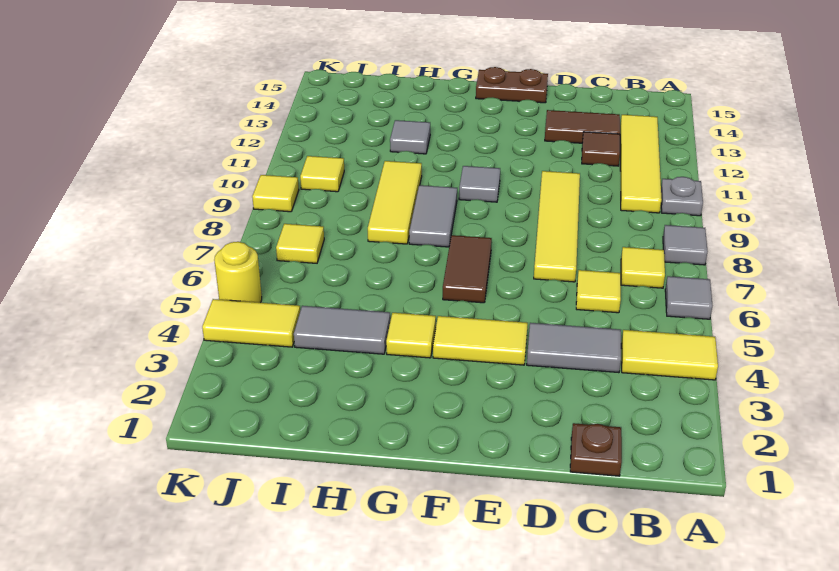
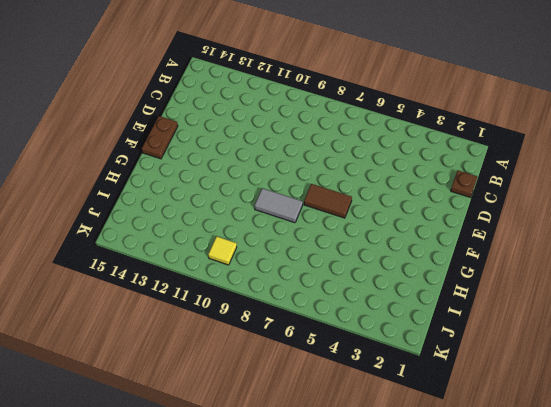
none -> yellow 1x2 tile [621,330,718,380]
none -> grey 1x1 tile [665,276,712,319]
none -> grey 1x1 tile [663,225,708,265]

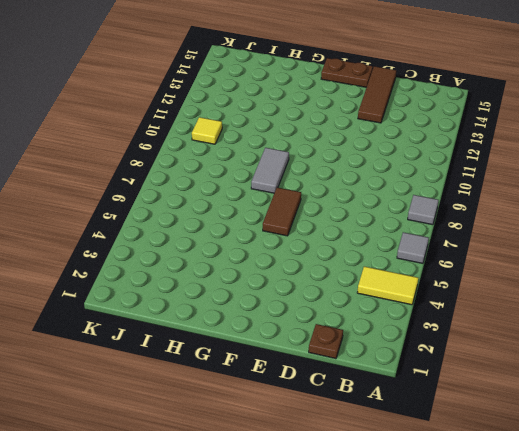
brown 1x3 tile [358,66,396,123] -> brown 1x2 tile [545,110,620,143]
none -> grey 1x1 plate [661,177,703,216]
none -> yellow 1x1 tile [621,247,665,288]
none -> yellow 1x4 tile [620,115,662,213]

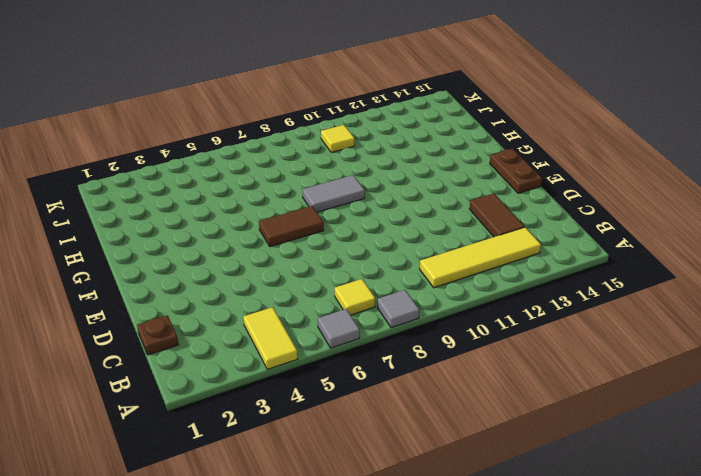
none -> grey 1x1 plate [661,177,703,216]
none -> grey 1x2 tile [527,323,621,373]
none -> yellow 1x1 tile [576,270,621,313]

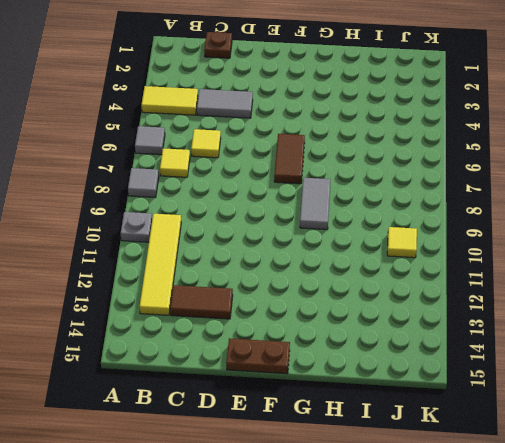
none -> brown 1x1 tile [582,132,620,166]
none -> yellow 1x4 tile [534,171,580,282]
none -> yellow 1x2 tile [433,316,528,365]

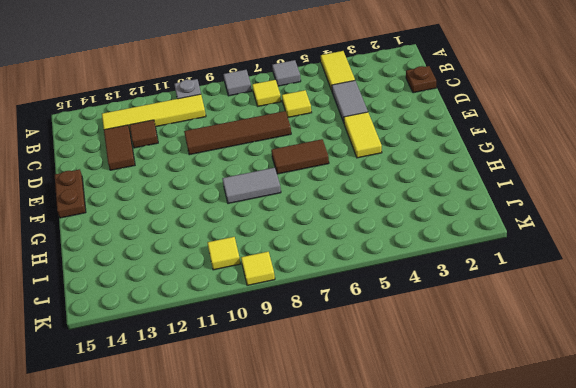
brown 1x4 tile [184,111,291,155] -> yellow 1x4 tile [534,171,580,282]
none -> grey 1x1 tile [459,166,500,202]
none -> yellow 1x1 tile [386,313,436,358]
none -> grey 1x2 tile [294,306,390,354]

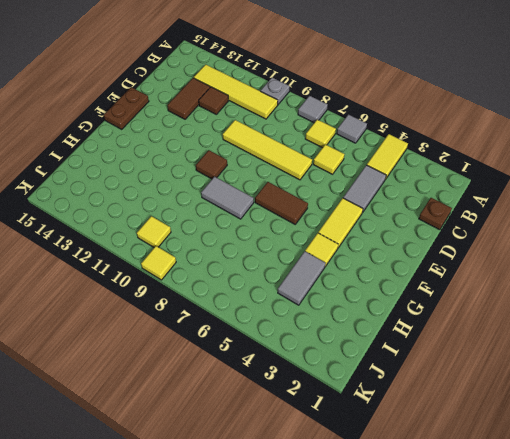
brown 1x1 tile [196,150,227,179] -> grey 1x1 tile [459,166,500,202]
none -> yellow 1x3 tile [368,161,422,244]
none -> grey 1x1 tile [390,120,430,154]
none -> yellow 1x2 tile [202,299,300,347]

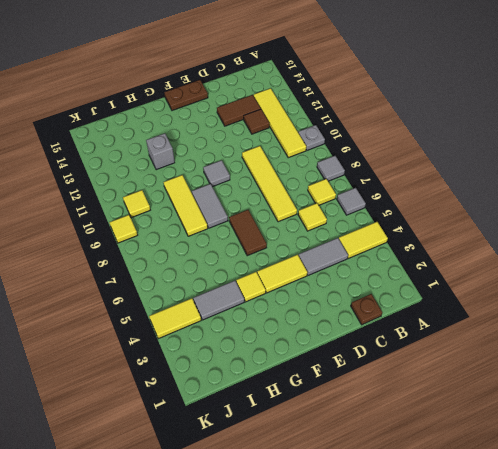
grey 1x1 brick [146,133,175,170] -> grey 1x1 tile [390,120,430,154]
none -> yellow 1x1 tile [276,224,324,263]
none -> yellow 1x1 round brick [214,242,262,303]

